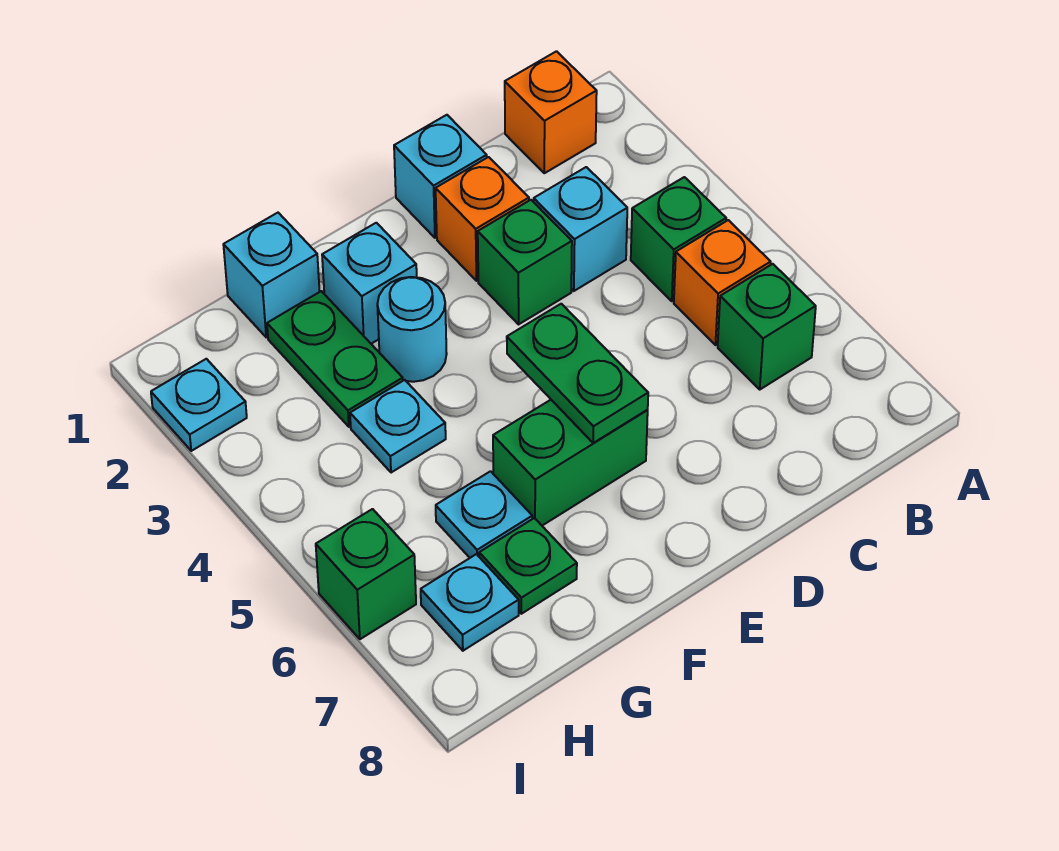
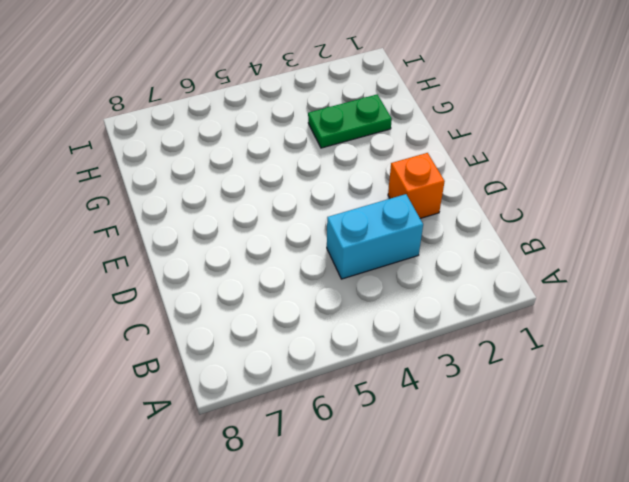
cyan 1x2 brick [327,194,423,279] -> cyan 1x1 brick [534,167,627,291]
none -> orange 1x1 brick [505,51,597,173]
none -> green 1x1 brick [631,177,726,301]
none -> orange 1x1 brick [674,220,771,345]

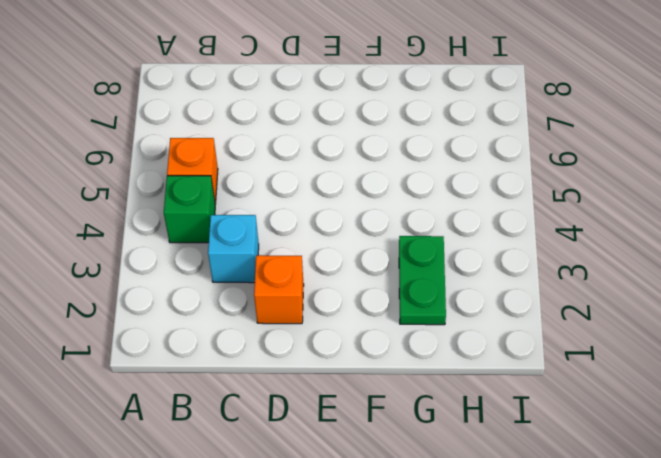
none -> orange 1x1 brick [505,51,597,173]
none -> green 1x1 brick [718,264,816,389]
none -> cyan 1x1 brick [394,115,487,238]

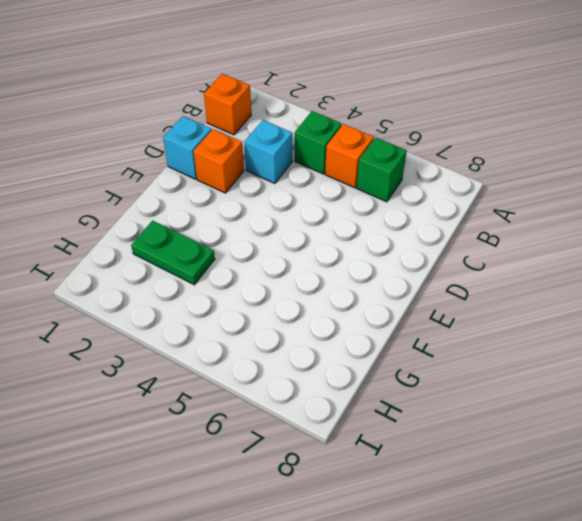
none -> green 1x1 brick [478,200,572,324]
none -> green 1x2 brick [493,400,648,526]
none -> cyan 1x1 brick [322,223,417,344]

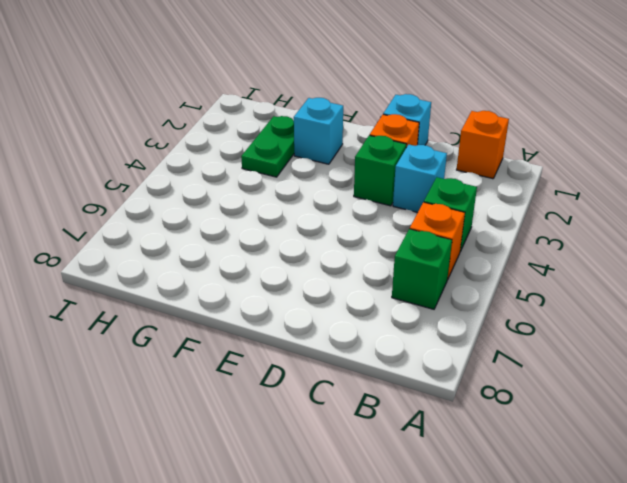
none -> green 1x2 brick [493,400,648,526]
none -> cyan 1x1 round brick [377,277,447,382]
none -> cyan 1x1 brick [223,213,320,337]

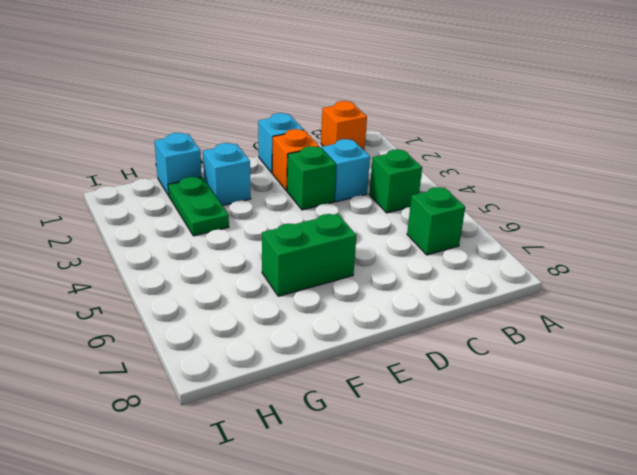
none -> orange 1x1 brick [674,220,771,345]
none -> cyan 1x1 round brick [377,277,447,382]
none -> cyan 1x1 plate [350,380,446,473]

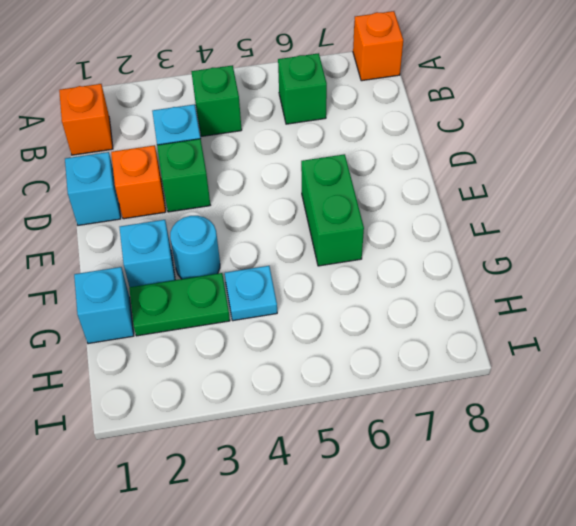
orange 1x1 brick [353,11,403,81] -> orange 1x1 brick moved to [674,220,771,345]
none -> cyan 1x1 plate [436,471,532,558]
none -> green 1x1 plate [479,518,577,614]
none -> cyan 1x1 plate [421,554,519,651]

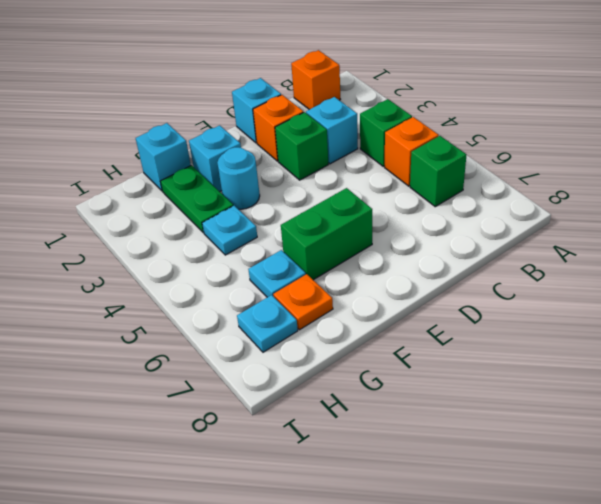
orange 1x1 plate [273,274,333,330] -> green 1x1 plate [479,518,577,614]
none -> cyan 1x1 plate [151,359,247,451]
none -> green 1x1 brick [316,509,416,639]
none -> green 1x2 plate [507,304,648,443]

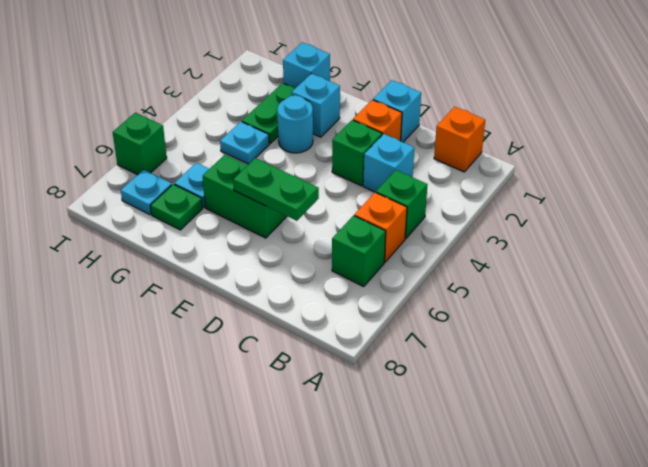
green 1x2 plate [233,158,319,221] -> green 1x2 plate turned to [507,304,648,443]
none -> cyan 1x1 plate [151,359,247,451]

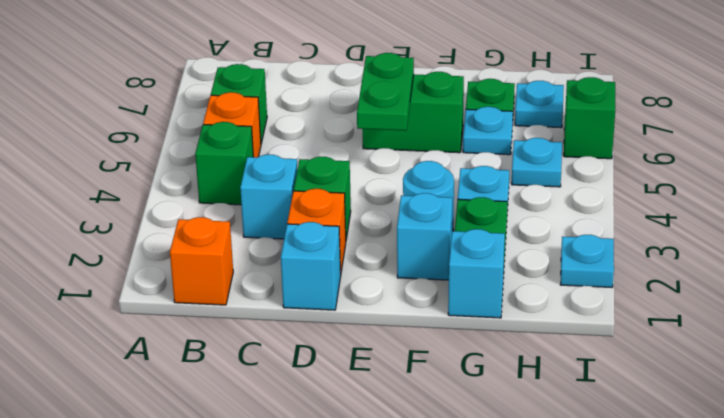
cyan 1x1 plate [512,138,562,187] -> none

